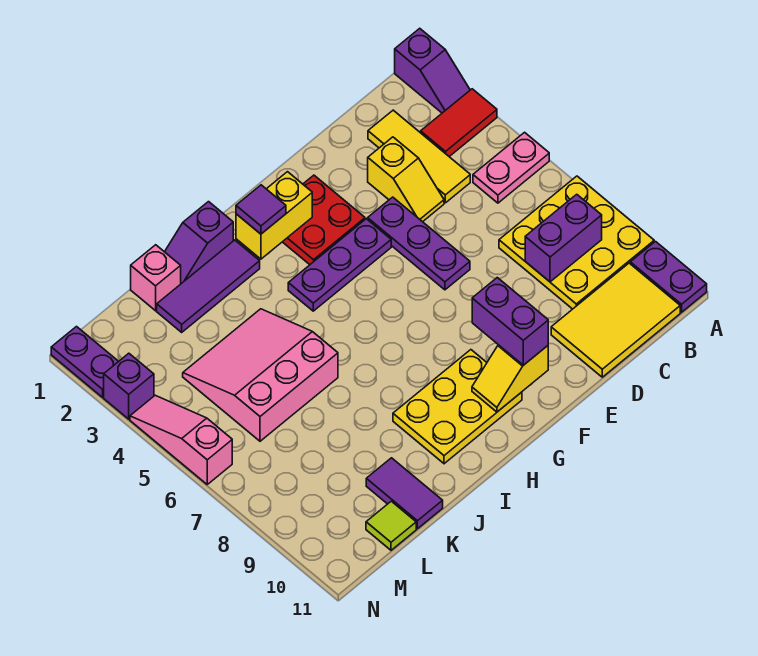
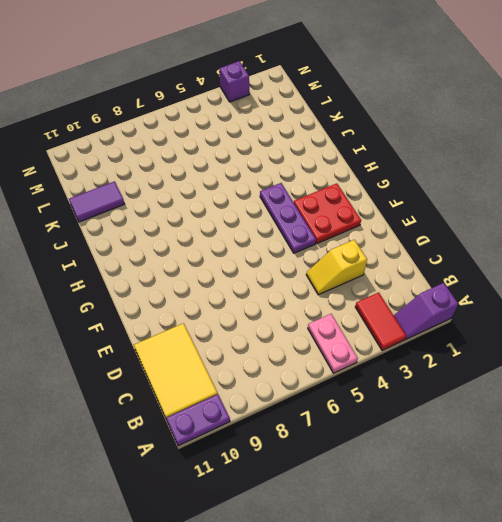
none -> yellow 3x3 plate [499,176,654,309]
none -> yellow 1x3 tile [368,110,470,203]
none -> purple 1x3 plate [368,197,470,290]

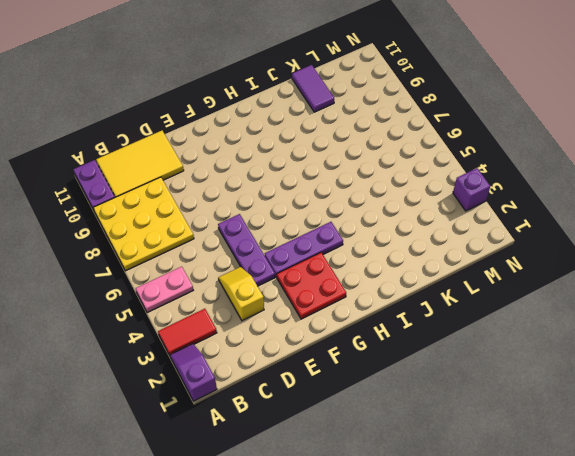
none -> yellow 1x3 tile [368,110,470,203]
none -> yellow 2x3 plate [393,350,522,464]
none -> purple 1x2 slope [165,202,233,284]

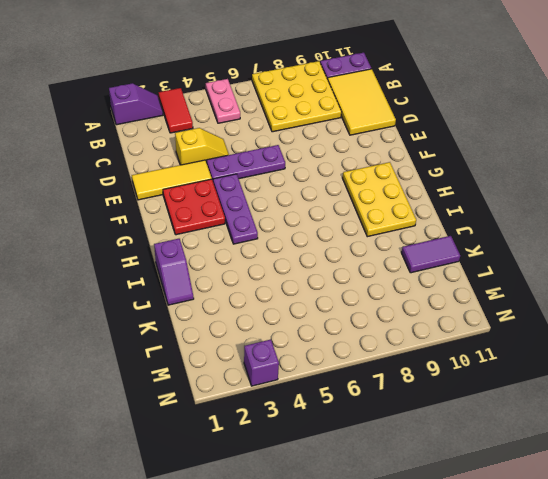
yellow 1x3 tile [132,160,212,200] -> yellow 1x3 tile moved to [368,110,470,203]
none -> purple 1x3 tile [157,240,260,332]
none -> pink 3x3 slope [183,309,338,441]
none -> pink 1x1 brick [131,245,181,311]

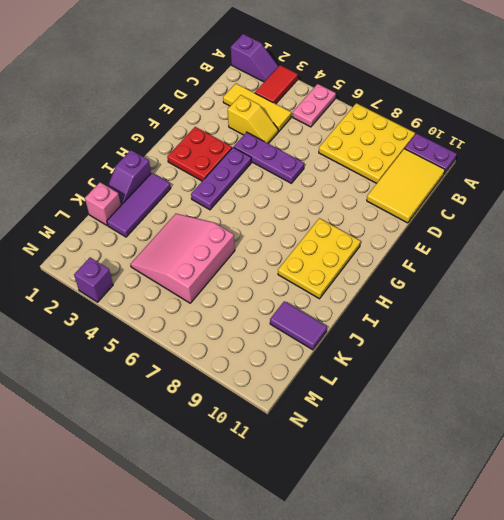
none -> lime 1x1 tile [366,501,416,550]
none -> purple 1x2 plate [51,327,119,397]
none -> pink 1x3 slope [130,395,232,484]

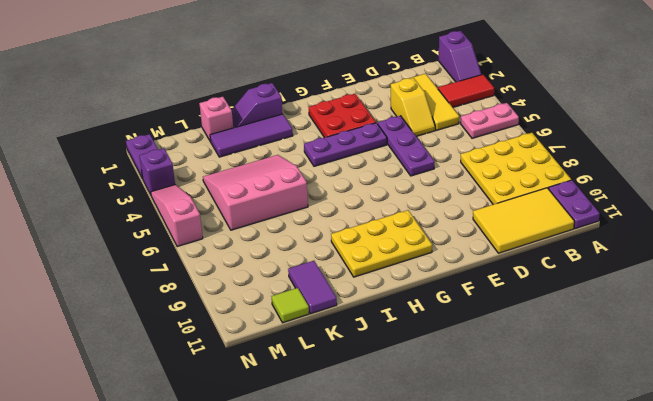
none -> purple 1x2 brick [525,194,602,282]
none -> yellow 1x2 slope [472,345,548,412]
none -> yellow 1x2 brick [236,172,312,259]

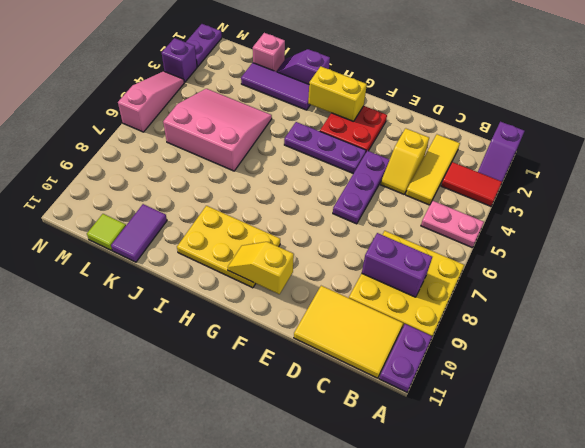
none -> purple 1x2 brick [472,278,548,365]
none -> purple 1x1 tile [236,185,286,234]

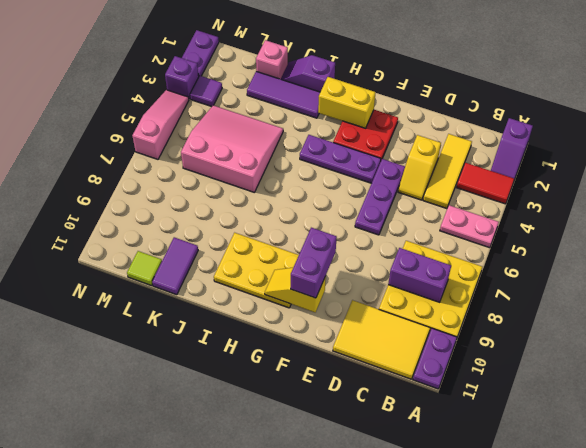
purple 1x1 tile [190,76,222,107] -> purple 1x1 tile moved to [236,185,286,234]

